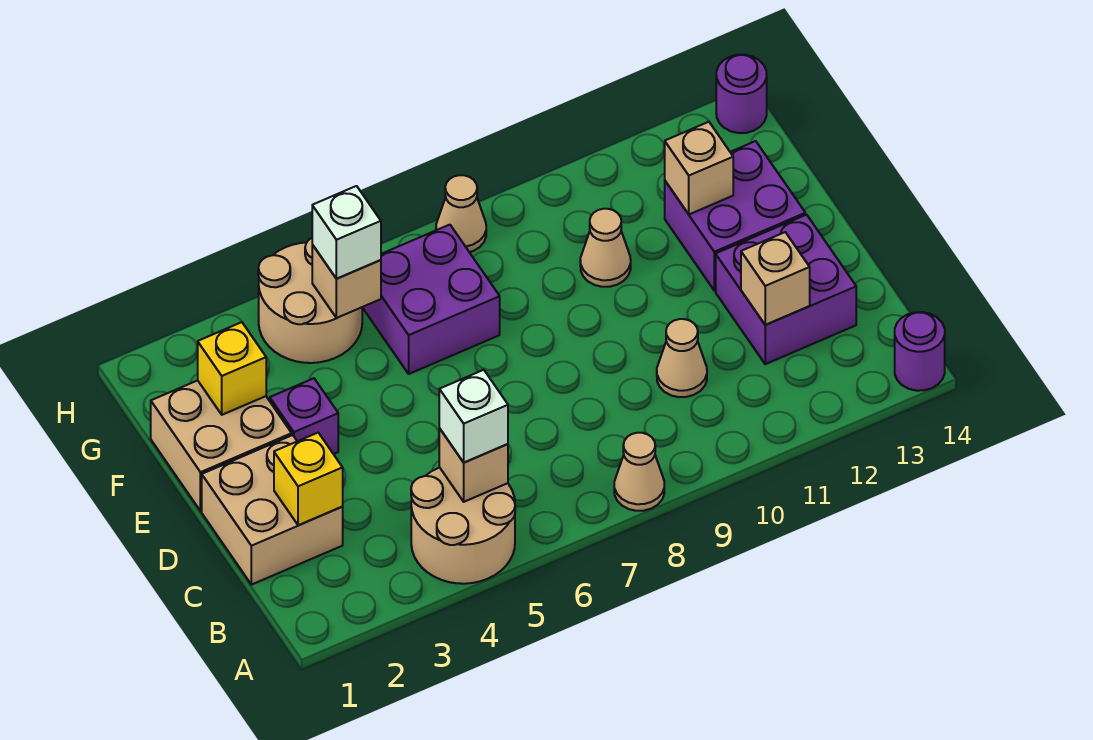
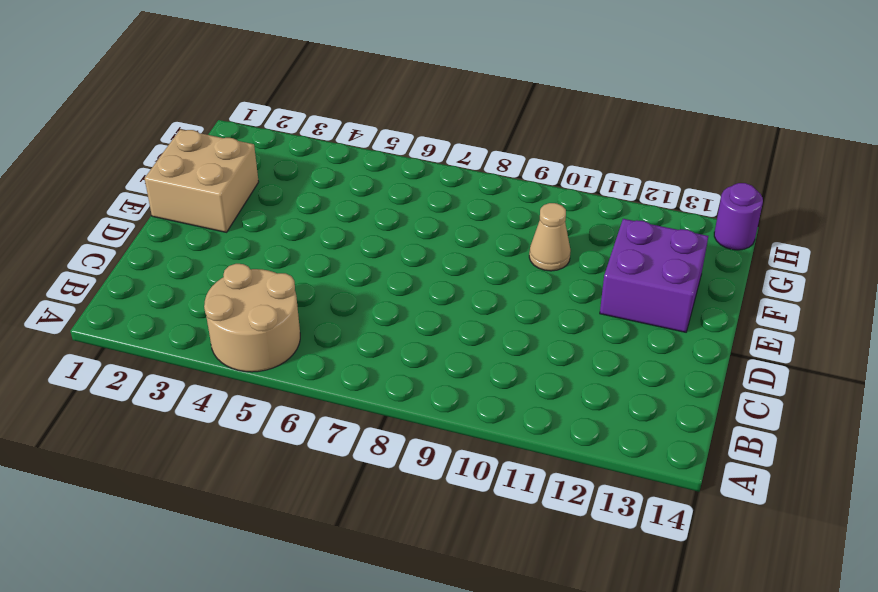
none -> tan 1x1 cone [614,433,664,511]
none -> purple 1x1 round brick [895,312,945,391]
none -> tan 2x2 brick [202,435,343,585]

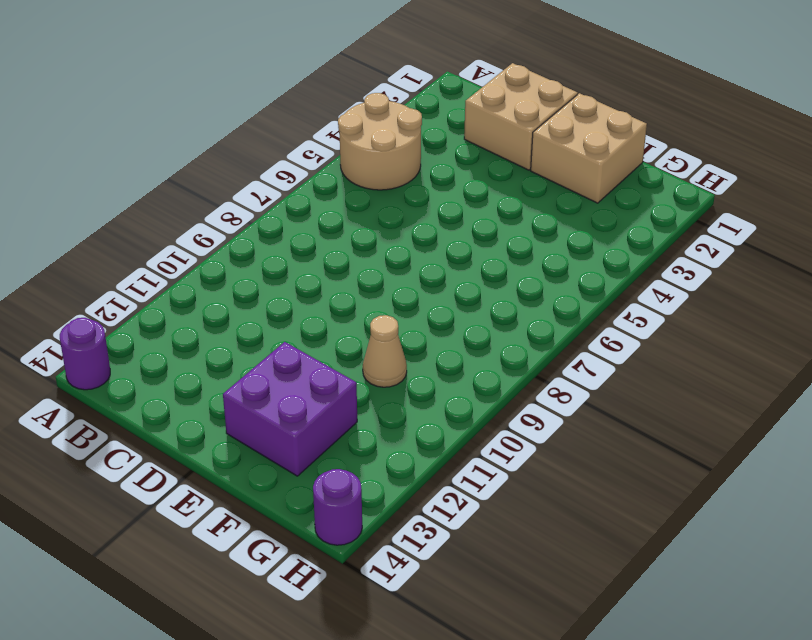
none -> tan 1x1 cone [614,433,664,511]
none -> tan 1x1 cone [657,319,707,397]
none -> purple 2x2 brick [716,215,856,364]

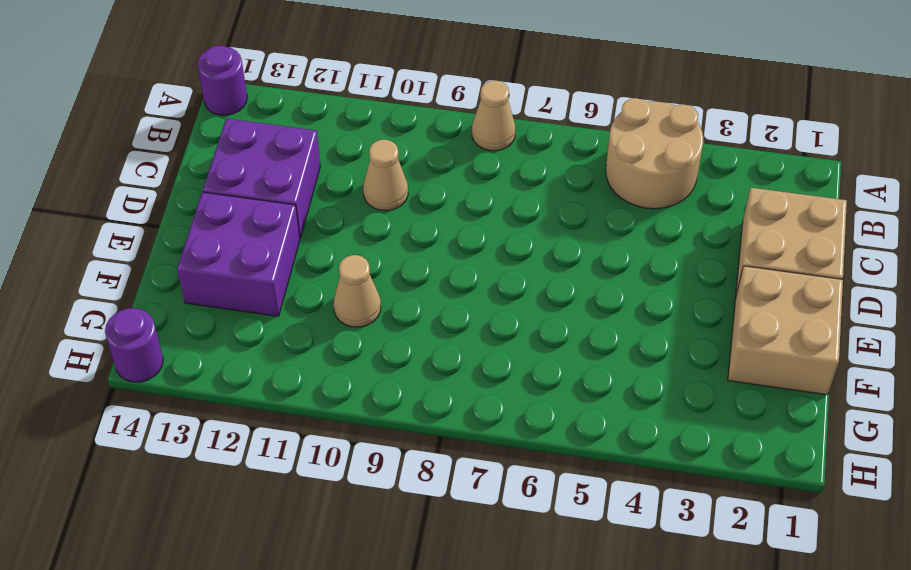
none -> purple 1x1 brick [270,378,338,454]
none -> purple 2x2 brick [362,225,500,374]
none -> tan 2x2 round brick [258,238,362,363]

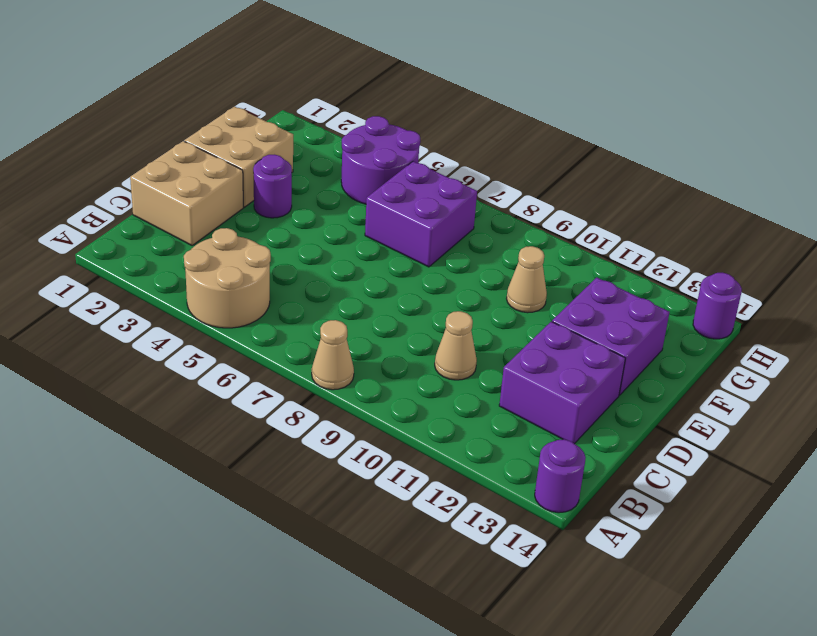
purple 1x1 round brick [253,155,292,218] -> purple 1x1 brick [270,378,338,454]
purple 2x2 round brick [341,116,420,204] -> tan 2x2 round brick [258,238,362,363]
none -> tan 1x1 cone [436,175,486,252]
none -> tan 1x1 brick [439,428,508,502]
none -> yellow 1x1 brick [274,433,343,525]

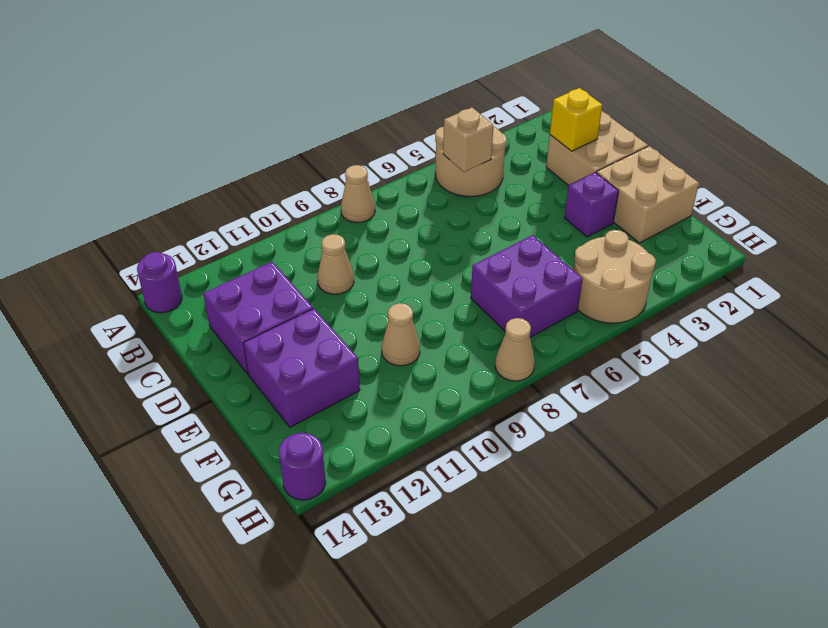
none -> tan 1x1 brick [741,232,810,325]
none -> yellow 1x1 brick [198,322,266,415]
none -> tan 1x1 brick [665,122,733,214]

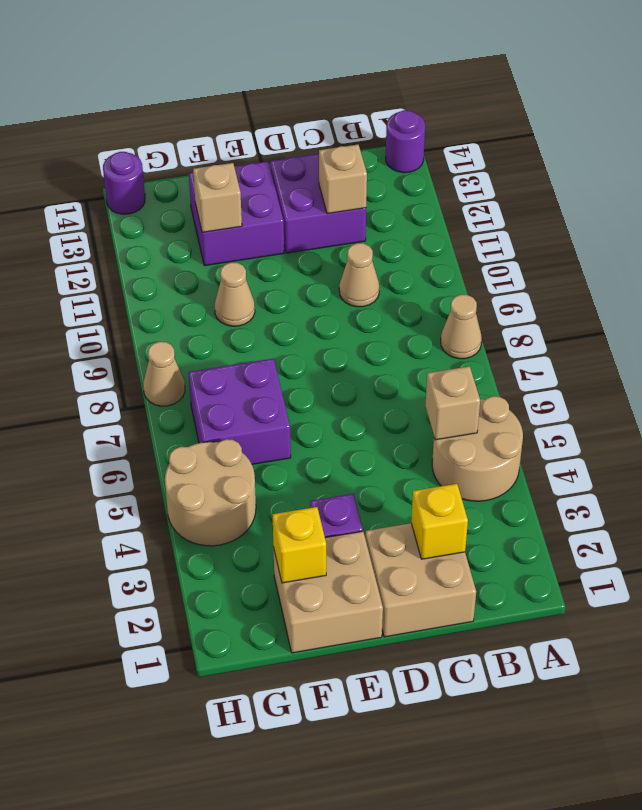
none -> tan 1x1 brick [312,245,381,318]
none -> white 1x1 brick [439,370,508,463]
none -> white 1x1 brick [312,186,381,279]

